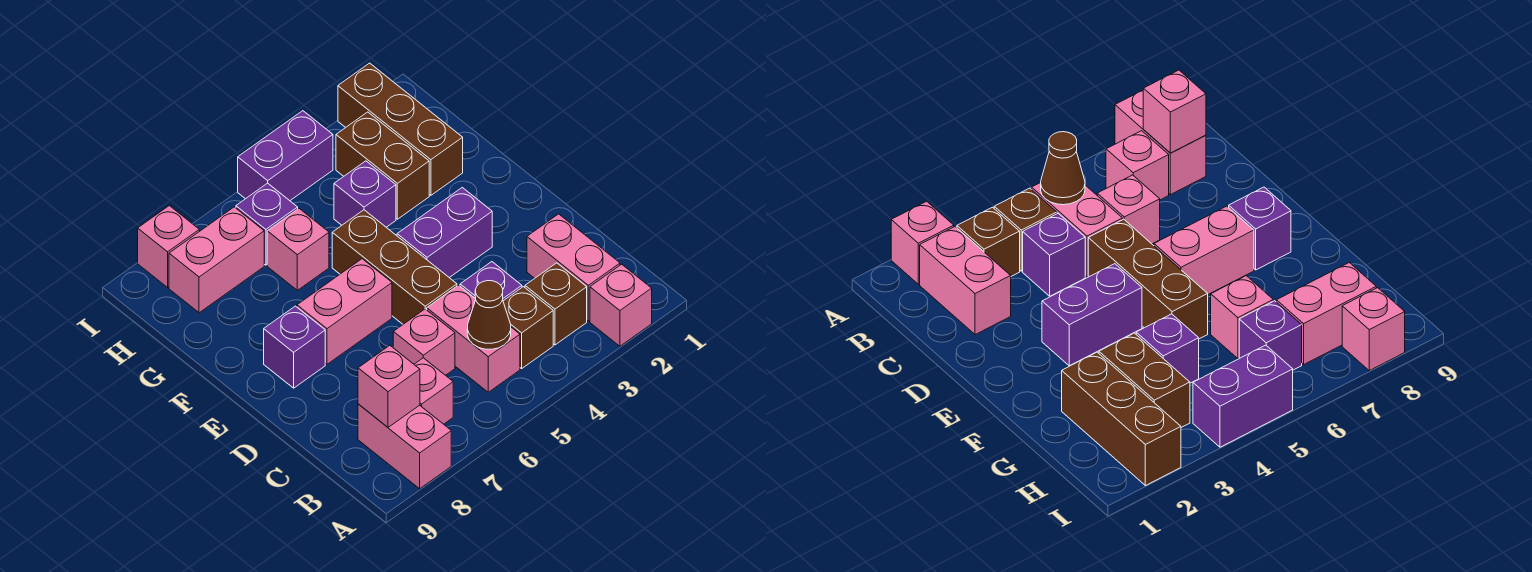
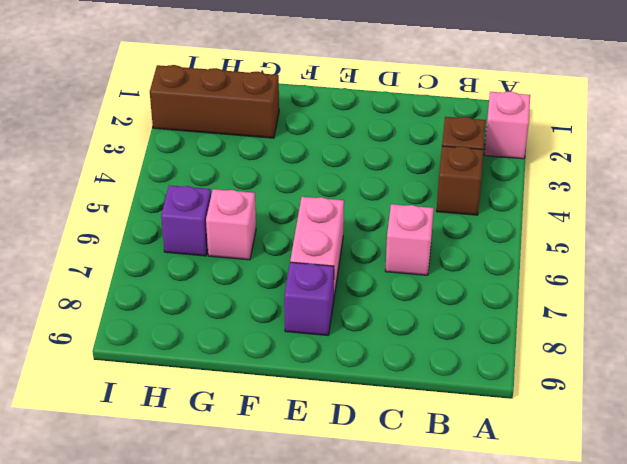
none -> pink 1x2 brick [358,404,451,489]
none -> pink 1x2 brick [527,214,620,321]
none -> pink 1x2 brick [427,285,520,392]

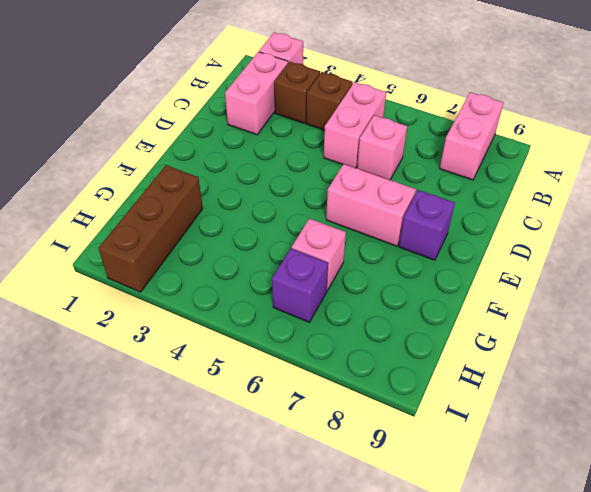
none -> pink 1x1 brick [414,358,453,424]
none -> purple 1x1 brick [460,262,522,301]
none -> brown 1x3 brick [332,210,457,324]

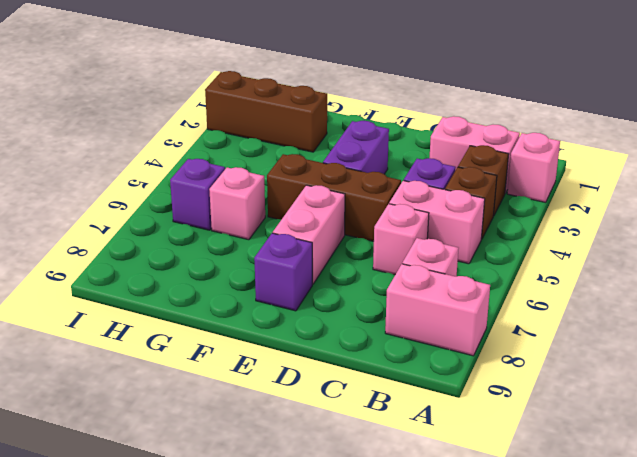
none -> brown 1x2 brick [336,112,429,219]
none -> purple 1x1 brick [334,161,396,227]
none -> pink 1x2 brick [169,207,264,313]

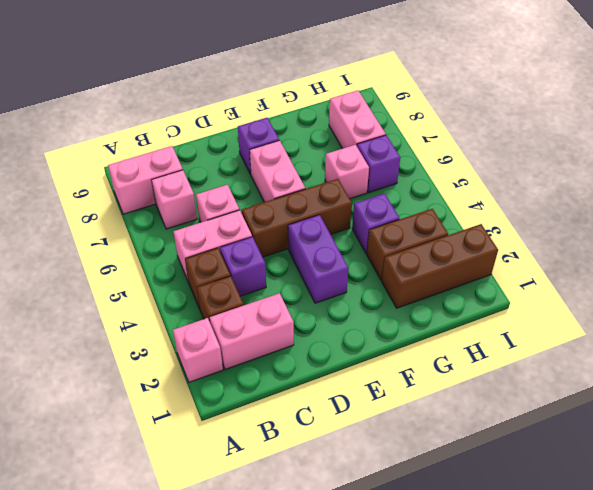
none -> purple 1x2 brick [238,111,333,201]
none -> pink 1x1 brick [138,206,199,287]
none -> brown 1x1 cone [467,281,511,349]

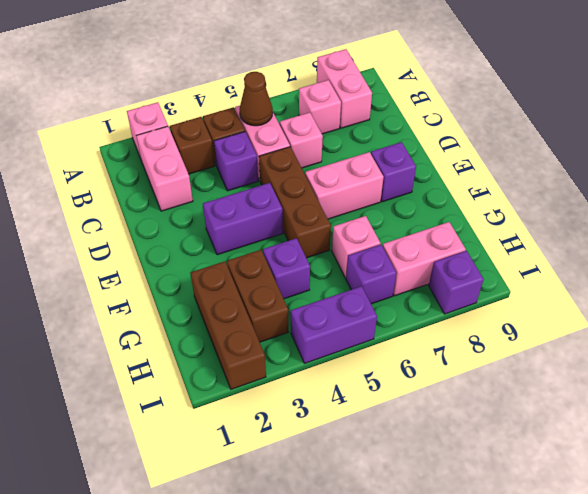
purple 1x1 brick [429,251,484,314] -> pink 1x1 brick [138,206,199,287]
none -> pink 1x1 brick [358,346,420,427]

